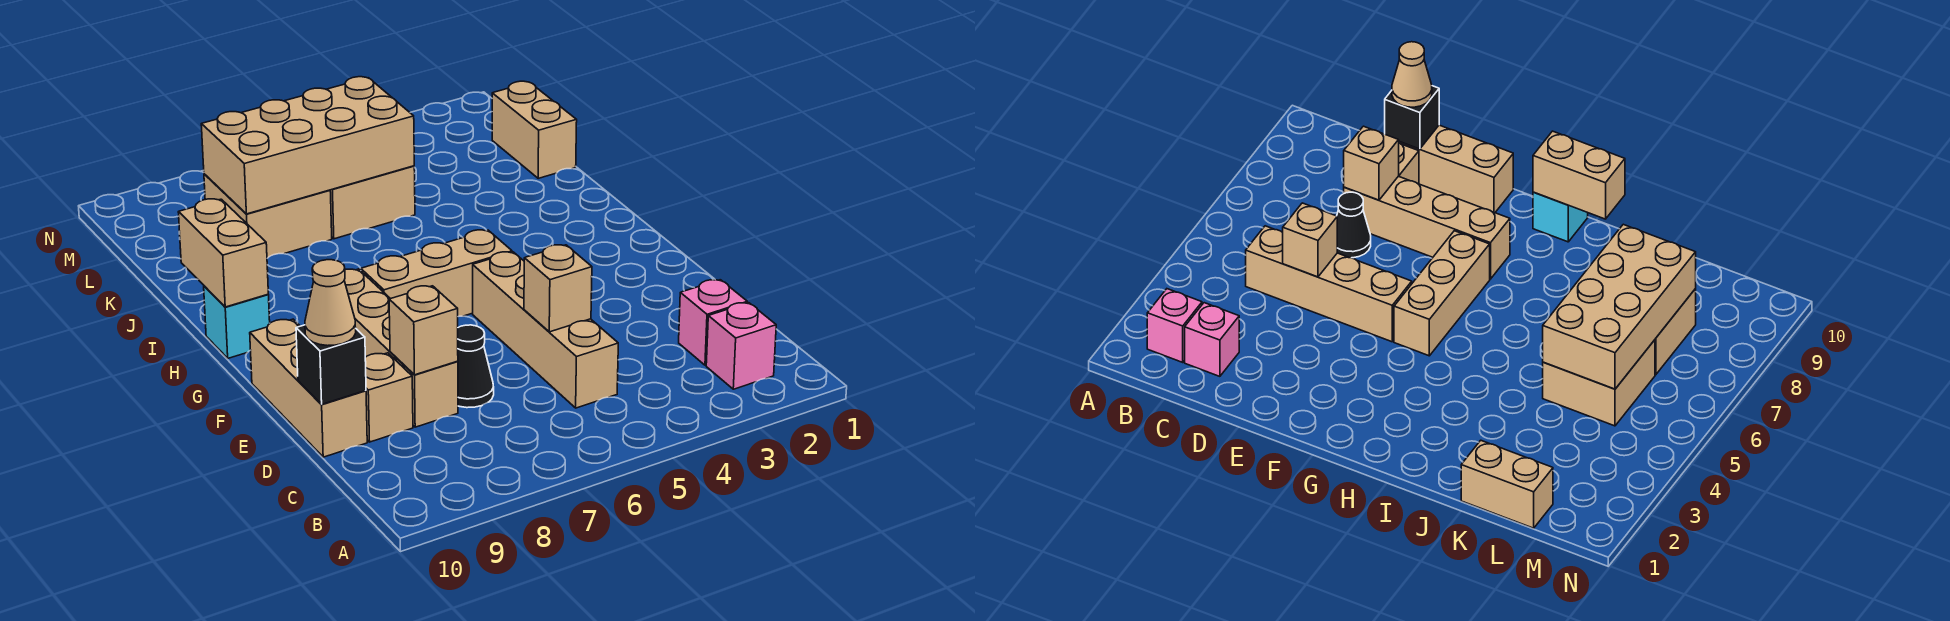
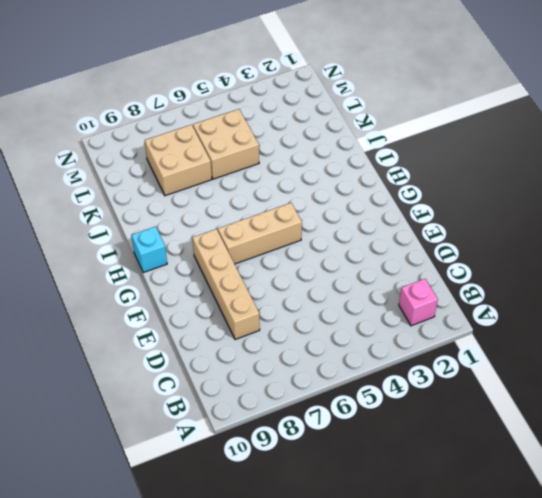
none -> pink 1x1 brick [679,280,747,365]
none -> tan 1x4 brick [473,252,618,408]
none -> black 1x1 cone [458,325,494,408]

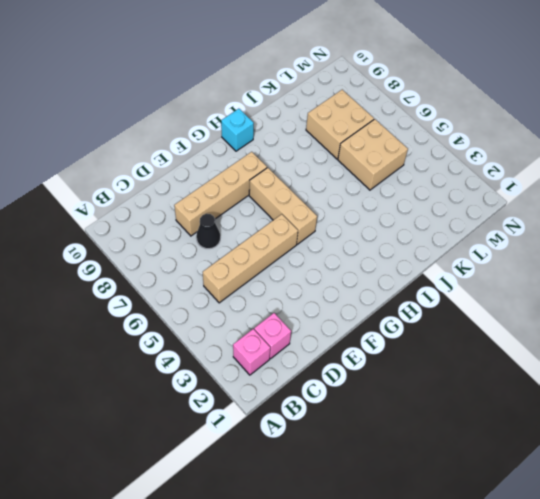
none -> tan 1x1 brick [365,353,413,442]
none -> tan 1x3 brick [250,319,367,457]
none -> tan 1x2 brick [492,81,577,178]

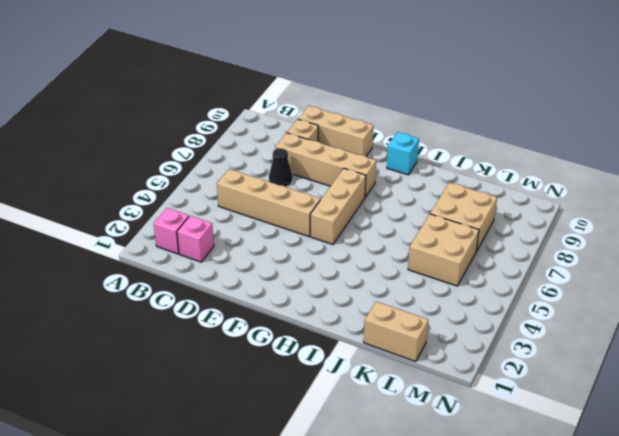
none -> tan 1x1 brick [524,245,592,332]
none -> tan 1x1 brick [389,286,458,375]
none -> black 1x1 brick [296,325,366,404]

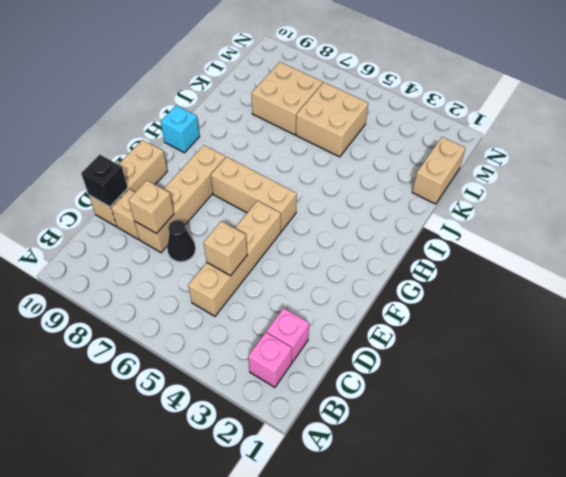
none -> tan 1x2 brick [178,199,268,307]
none -> tan 2x4 brick [201,77,414,214]
none -> tan 1x1 cone [305,260,356,346]

